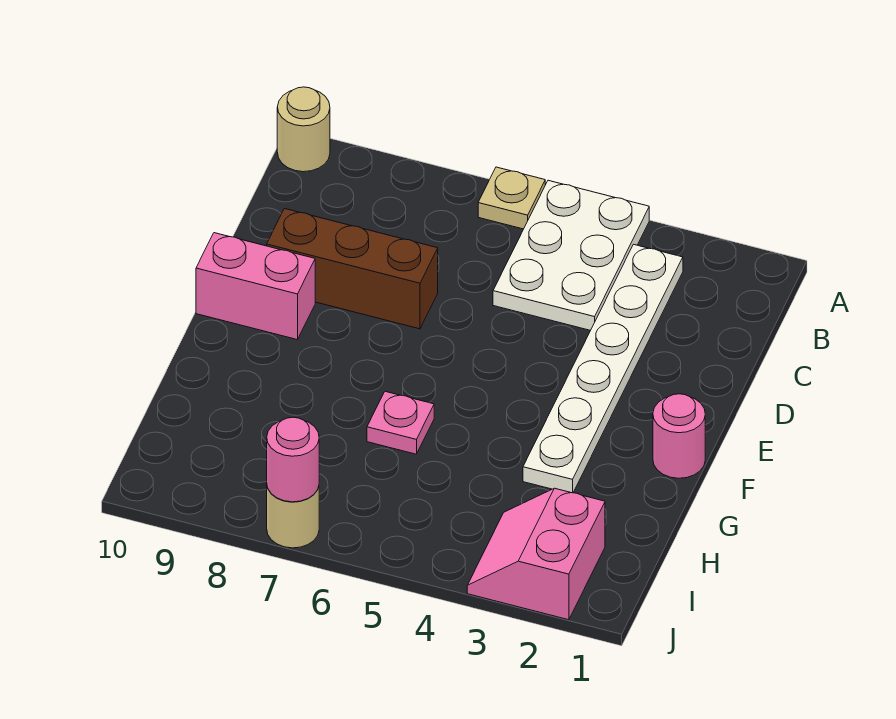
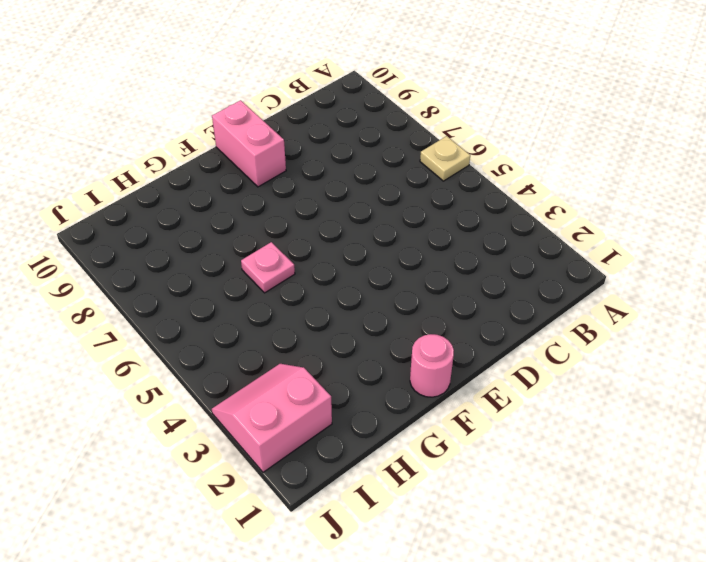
none -> white 2x3 plate [493,180,649,330]
none -> tan 1x1 round brick [277,87,330,172]

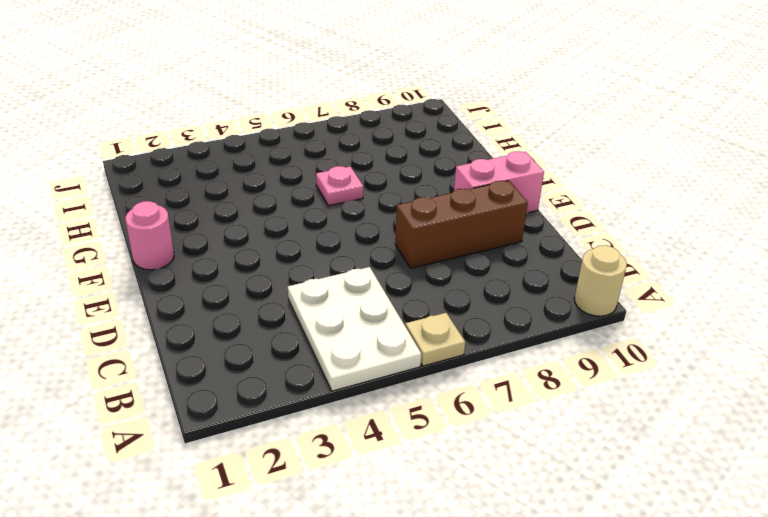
none -> white 1x6 plate [523,244,683,493]
none -> pink 2x2 slope [467,488,605,620]

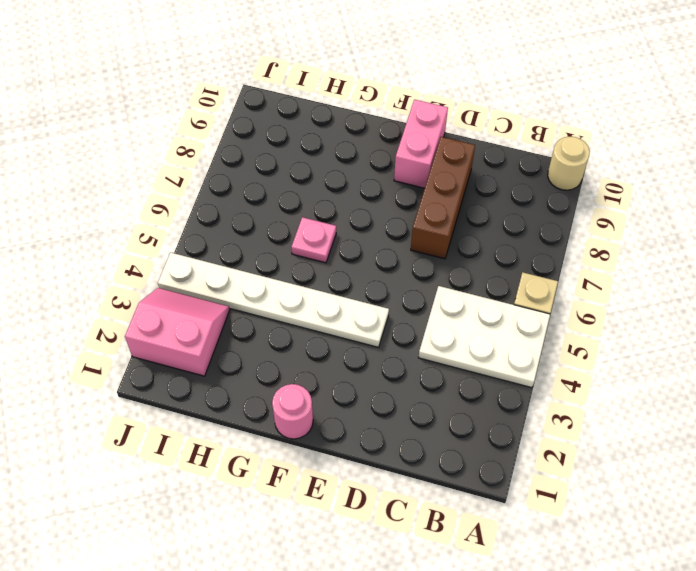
white 1x6 plate [158,253,389,347] -> white 1x6 plate moved to [523,244,683,493]
none -> tan 1x1 round brick [267,487,319,548]
none -> pink 1x1 round brick [267,417,319,502]

